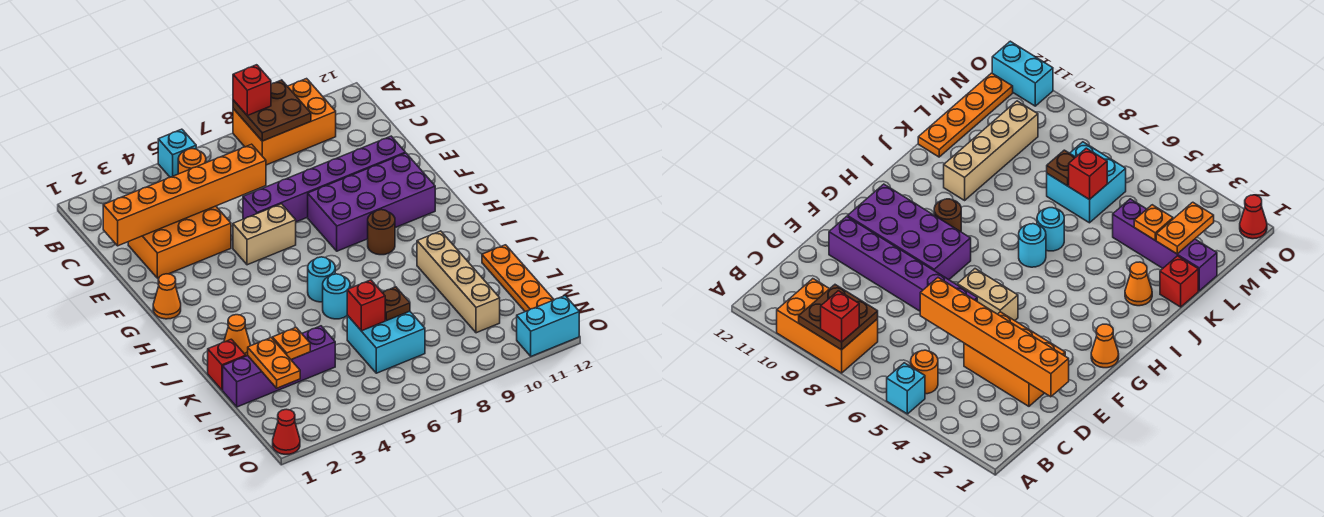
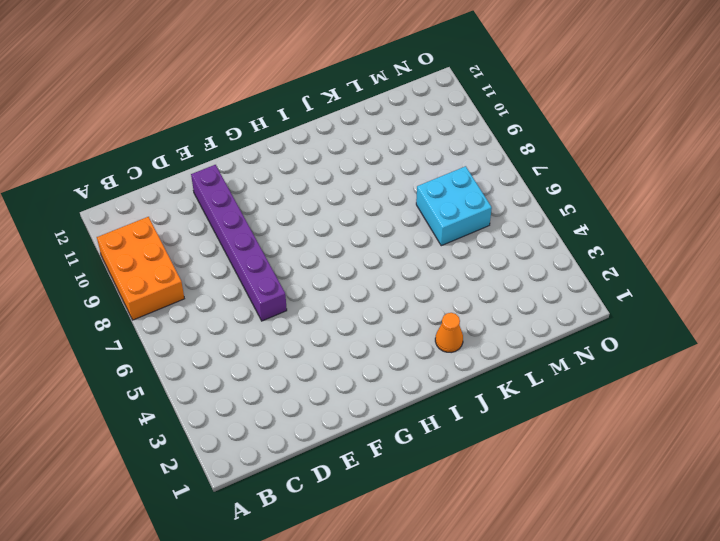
none -> cyan 1x1 brick [158,129,196,177]
none -> orange 1x1 round brick [178,149,206,174]
none -> orange 2x3 brick [128,206,231,278]

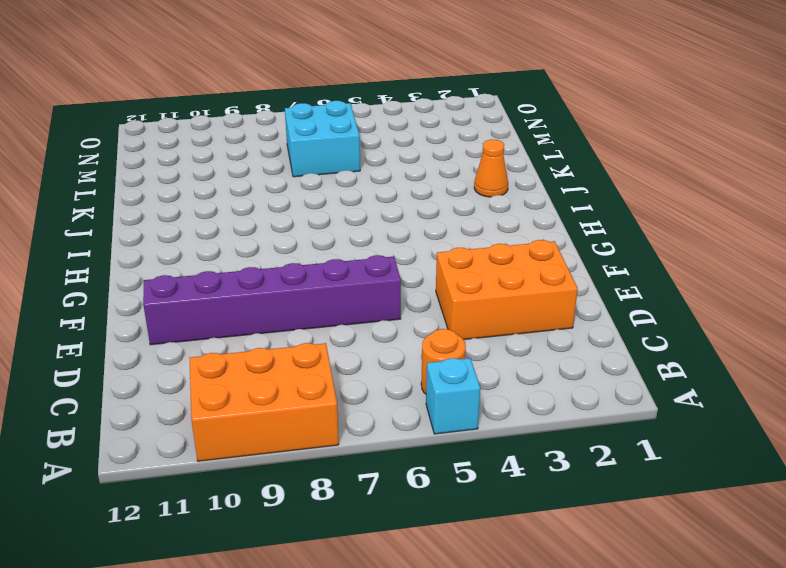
none -> tan 1x2 brick [233,204,296,265]
none -> purple 2x4 brick [308,153,435,251]
none -> orange 1x1 cone [153,274,181,319]

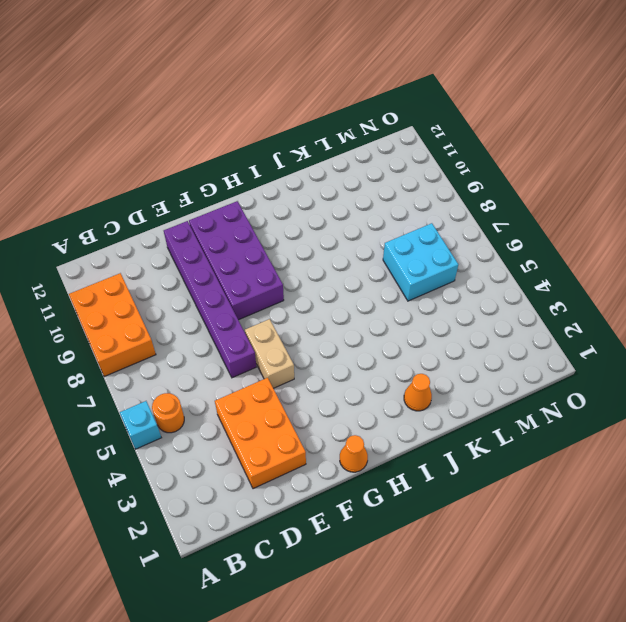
none -> brown 1x1 round brick [368,210,395,255]
none -> cyan 1x1 round brick [308,257,335,302]
none -> cyan 1x1 round brick [323,274,350,319]

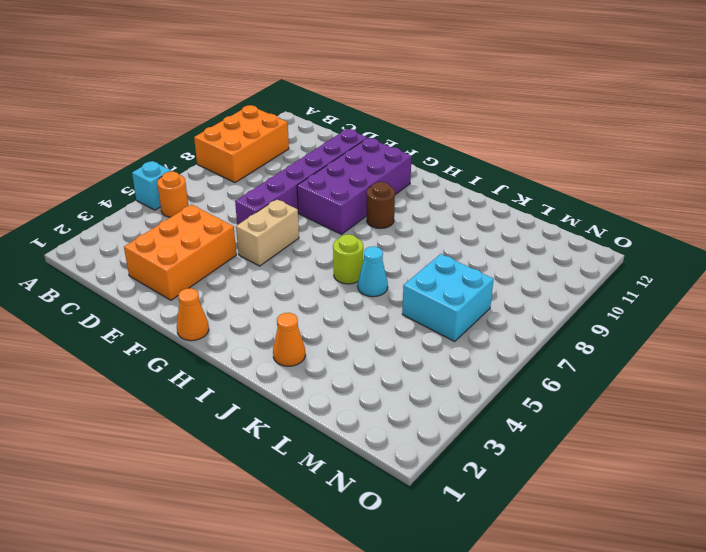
lime 1x1 round brick [333,234,363,284] -> cyan 1x1 round brick [308,257,335,302]
cyan 1x1 cone [358,247,388,297] -> cyan 1x1 round brick [323,274,350,319]
none -> tan 1x4 brick [417,231,500,333]
none -> red 1x1 brick [208,339,246,390]
none -> orange 1x4 plate [482,245,554,312]

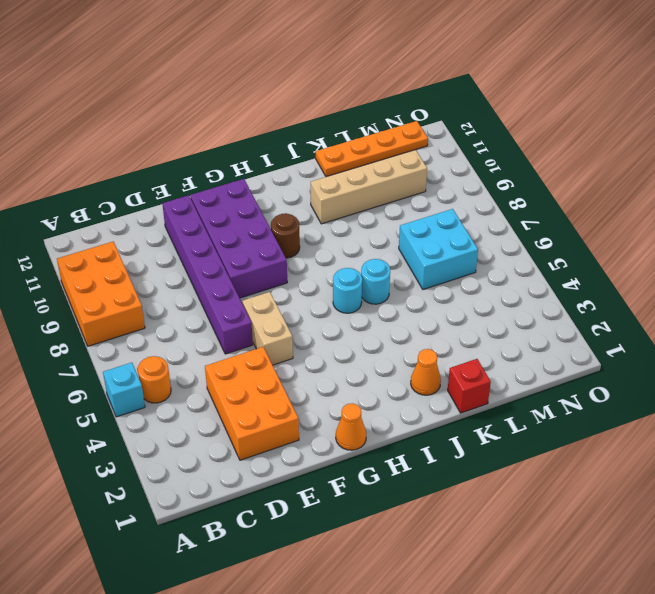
none -> purple 1x4 brick [223,326,335,407]
none -> red 1x1 cone [273,409,300,454]
none -> cyan 1x2 brick [517,296,579,356]

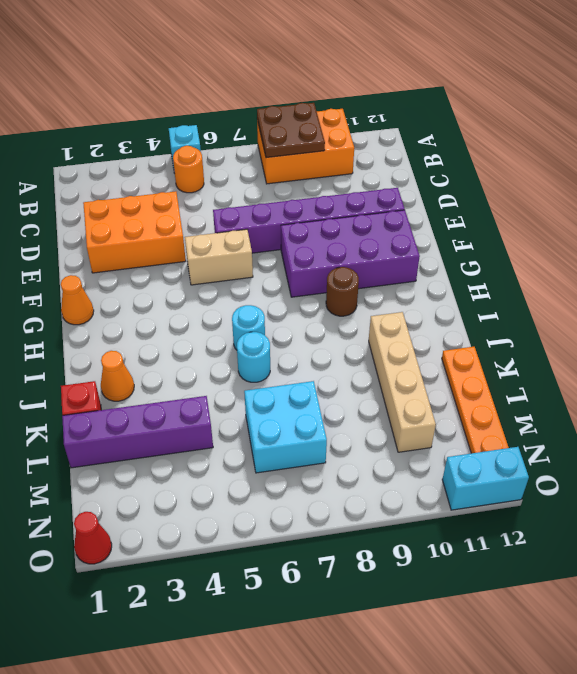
none -> orange 1x6 brick [103,144,266,246]
none -> orange 1x2 plate [248,338,300,388]
none -> orange 1x1 plate [272,327,310,360]

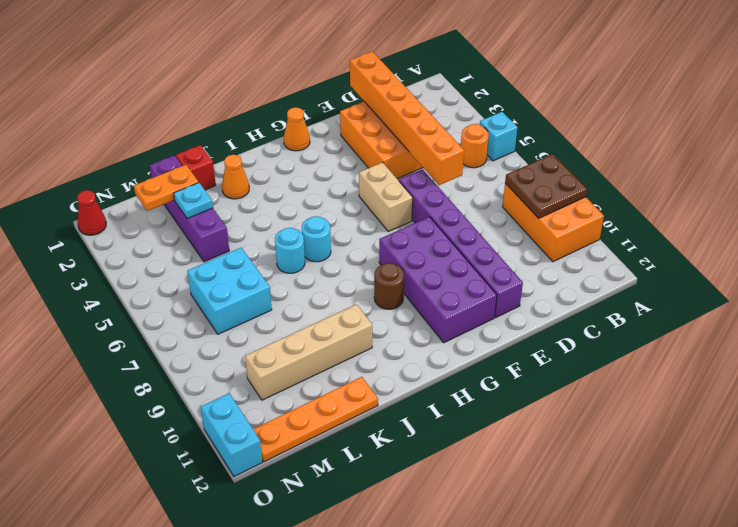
cyan 1x1 plate [174,183,213,219] -> orange 1x1 plate [272,327,310,360]
none -> red 1x1 brick [347,280,385,331]
none -> brown 1x1 plate [382,287,410,321]
none -> red 1x1 brick [233,65,271,116]

